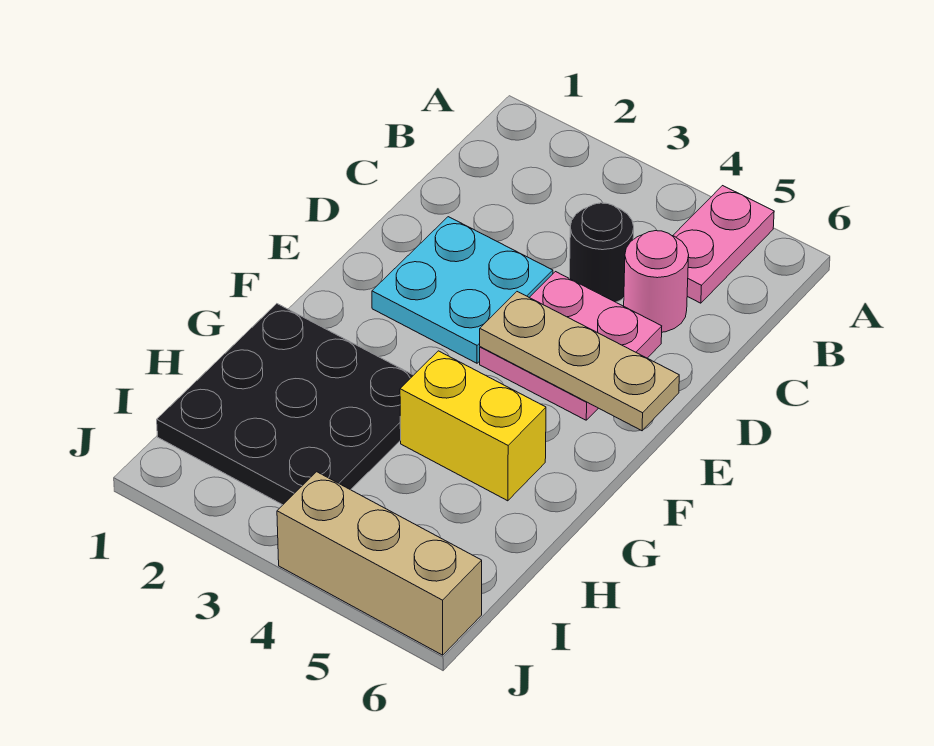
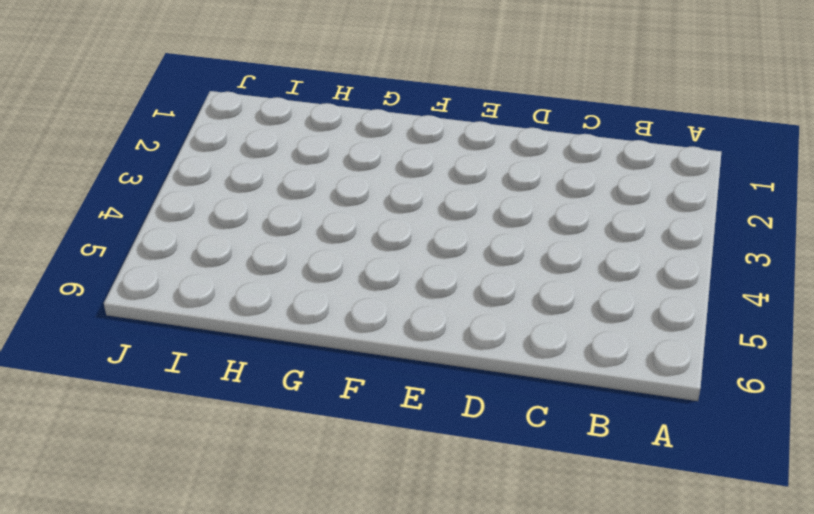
none -> pink 1x2 plate [673,186,774,303]
none -> black 1x1 round brick [570,203,634,302]

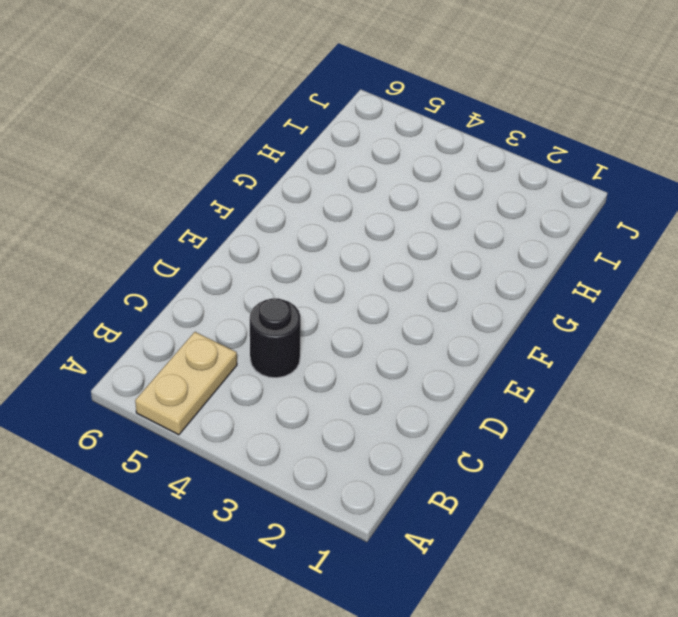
tan 1x2 plate [135,332,237,435] -> pink 1x2 plate [673,186,774,303]
none -> pink 1x1 round brick [624,231,689,332]
none -> cyan 2x2 plate [372,217,553,363]

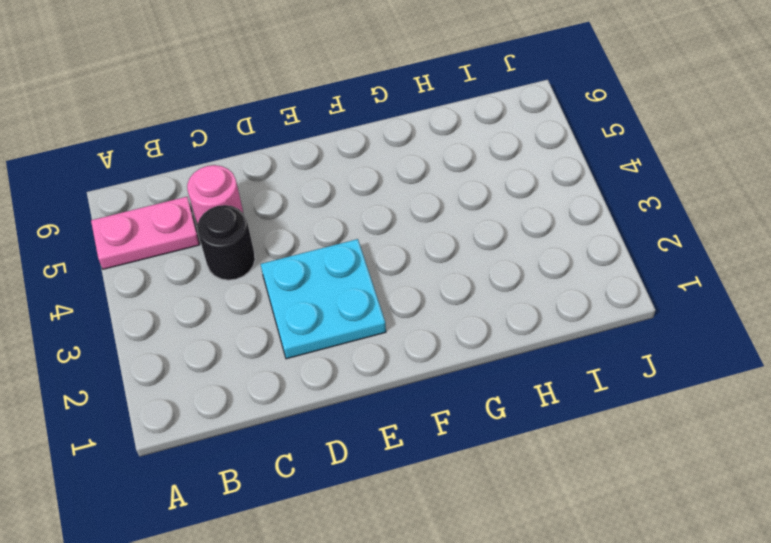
none -> pink 2x2 plate [480,272,662,420]
none -> black 3x3 plate [157,304,413,505]

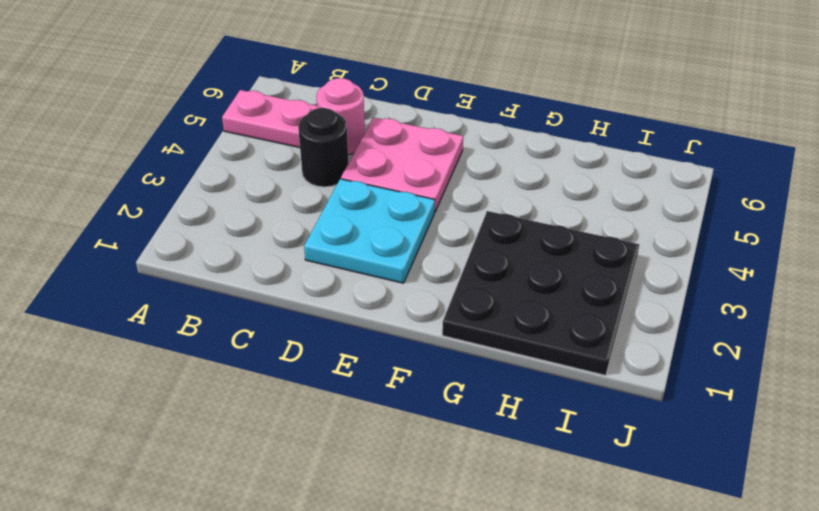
none -> yellow 1x2 brick [400,351,546,501]
none -> tan 1x3 brick [277,472,482,655]

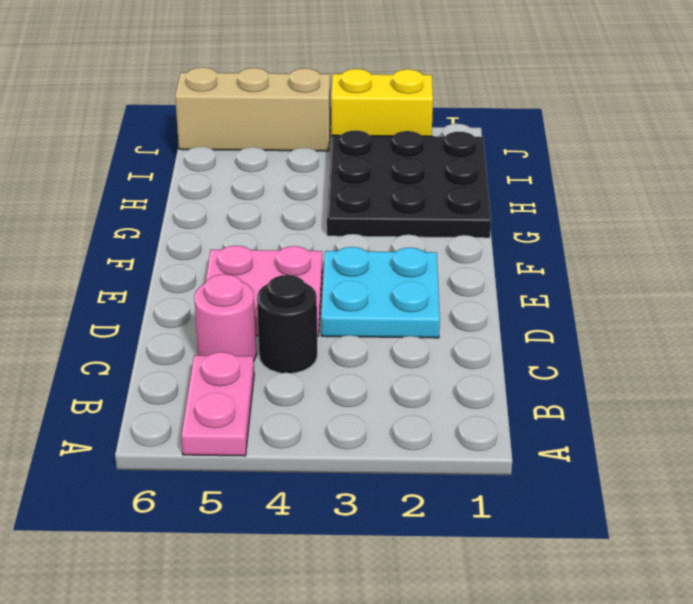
yellow 1x2 brick [331,69,433,136] -> yellow 1x2 brick moved to [400,351,546,501]
none -> tan 1x3 plate [480,292,679,431]

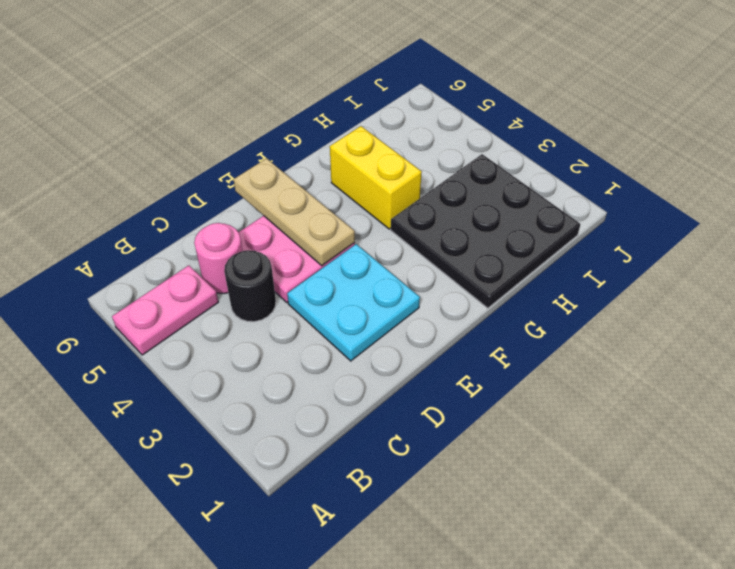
none -> tan 1x3 brick [277,472,482,655]

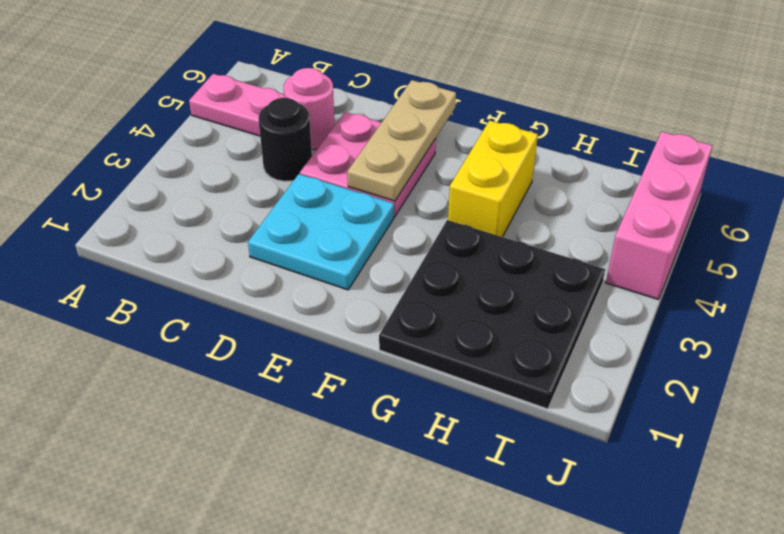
pink 1x3 brick [606,132,712,300] -> tan 1x3 brick [277,472,482,655]

